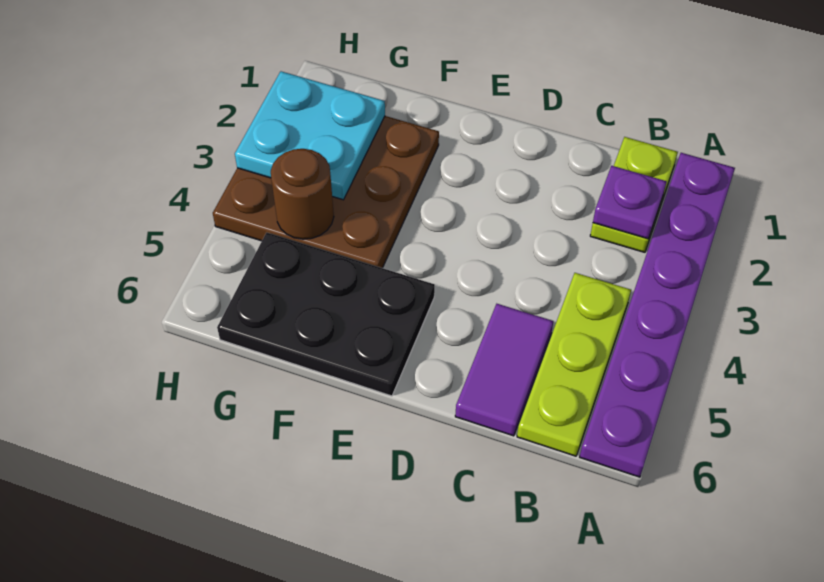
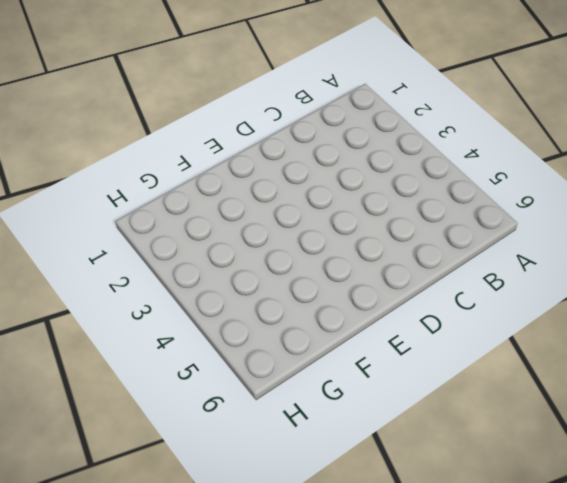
none -> purple 1x6 plate [580,153,735,477]
none -> lime 1x2 plate [590,137,678,252]

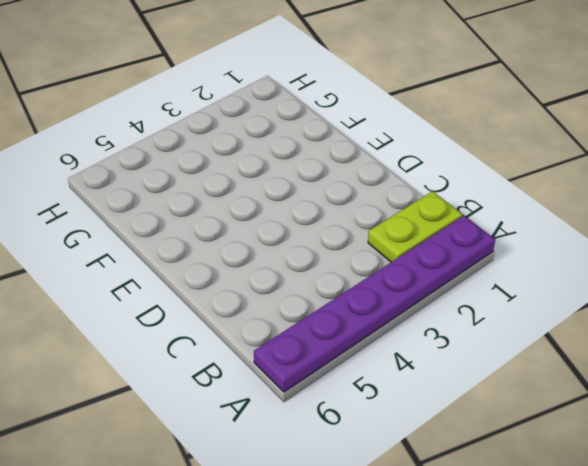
none -> lime 1x3 plate [517,273,631,456]
none -> purple 1x2 tile [455,304,553,436]

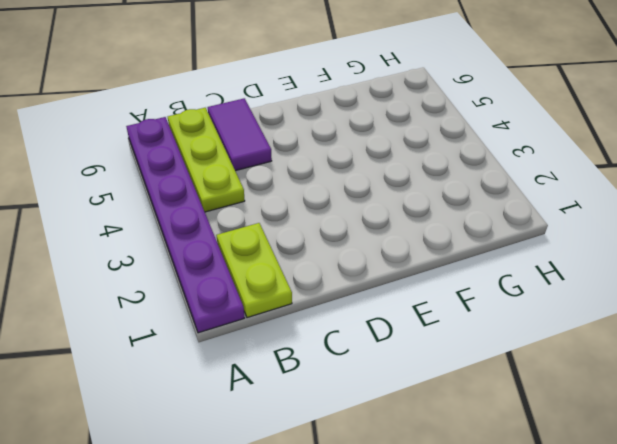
none -> black 2x3 plate [217,233,435,396]
none -> brown 3x3 plate [213,116,439,268]

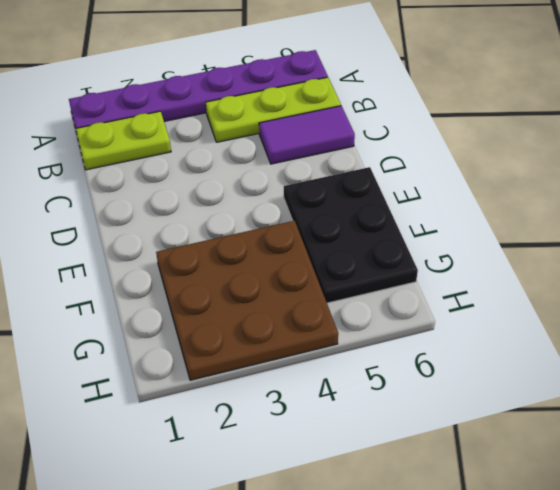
none -> purple 1x1 plate [593,166,667,239]
none -> cyan 2x2 plate [235,71,385,200]

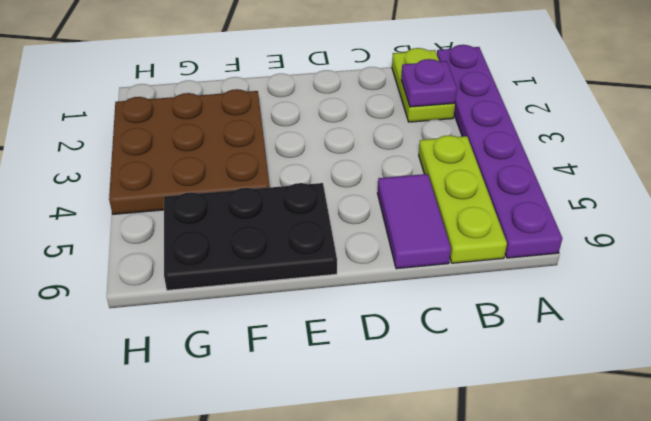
none -> cyan 2x2 plate [235,71,385,200]
none -> brown 1x1 round brick [271,149,334,239]

